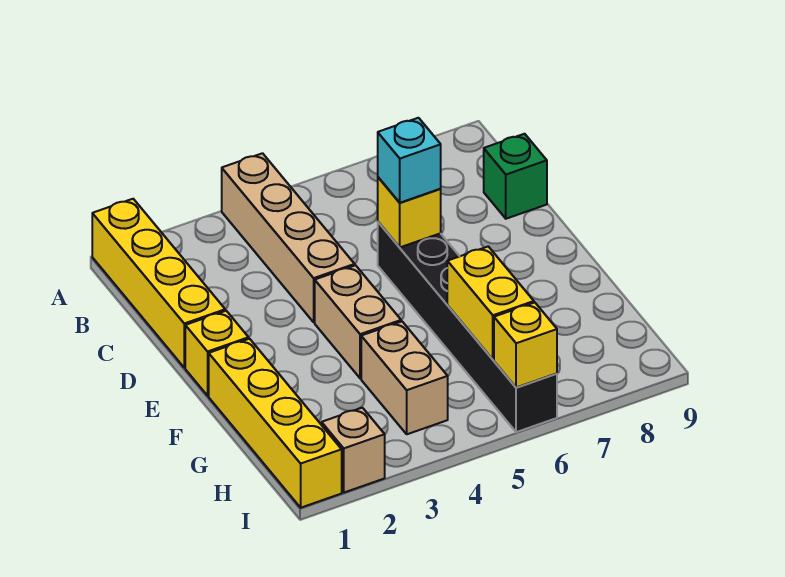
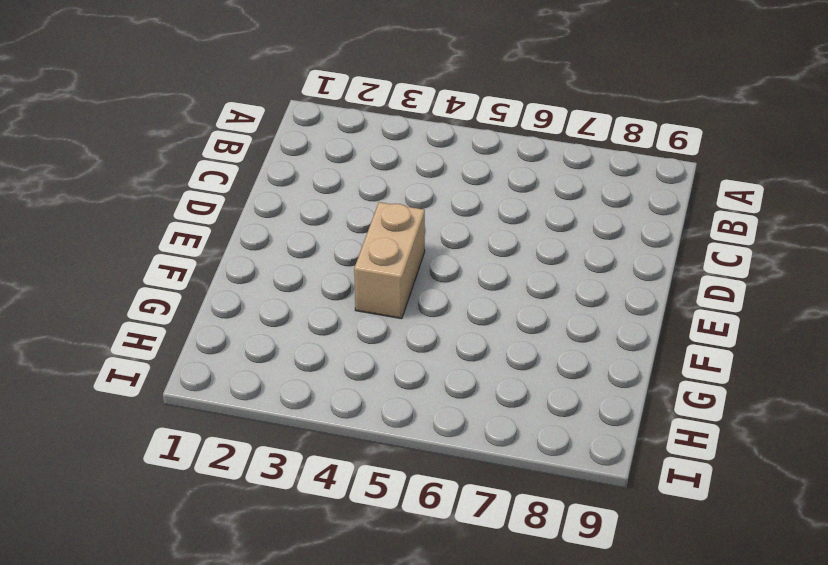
none -> yellow 1x4 brick [92,199,225,368]
none -> tan 1x4 brick [222,153,355,322]
none -> green 1x1 brick [484,134,547,219]

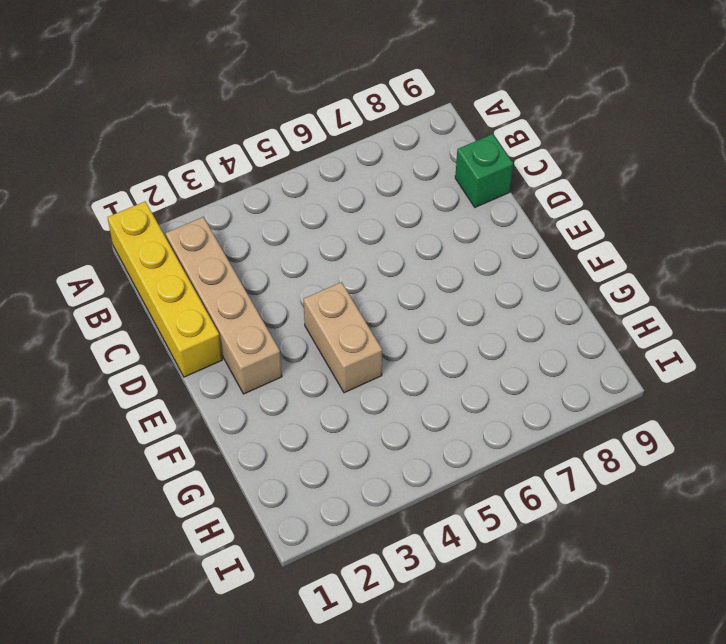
tan 1x4 brick [166,217,282,394] -> tan 1x4 brick moved to [222,153,355,322]
none -> black 1x6 brick [378,222,557,432]
none -> yellow 1x1 brick [185,311,249,396]
none -> yellow 1x4 brick [209,339,342,508]

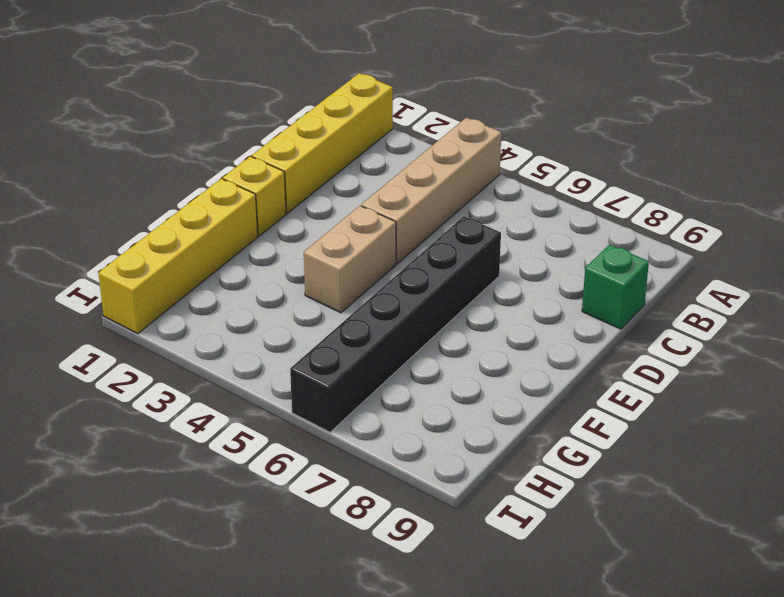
none -> tan 1x2 brick [361,322,448,434]
none -> tan 1x1 brick [322,408,385,493]
none -> yellow 1x1 brick [378,177,441,247]

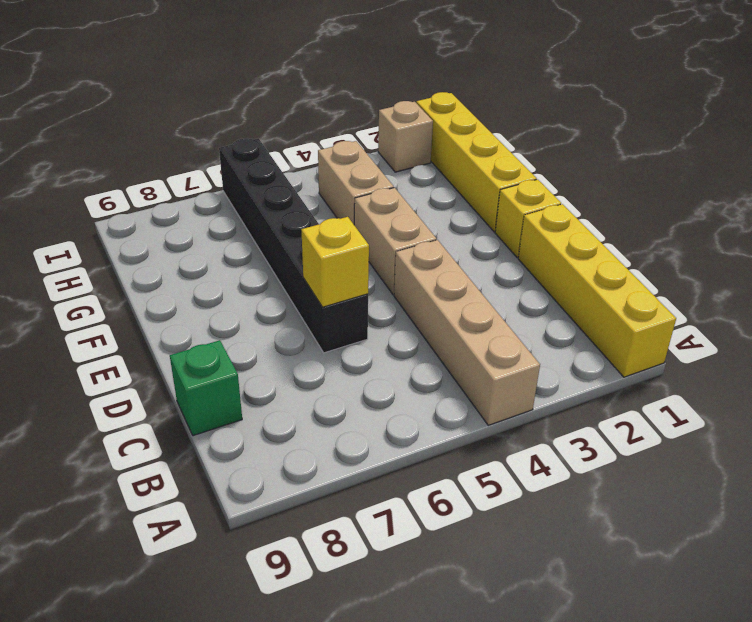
none -> yellow 1x2 brick [447,246,534,359]
none -> yellow 1x1 brick [494,303,557,388]
none -> cyan 1x1 brick [378,118,441,203]

